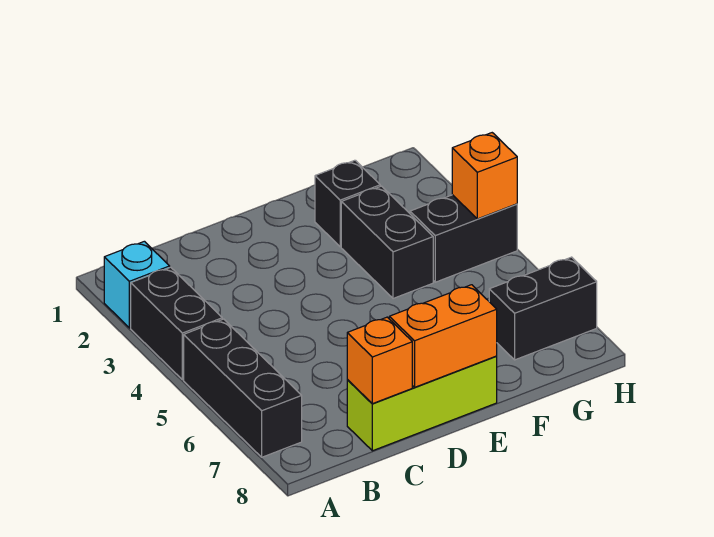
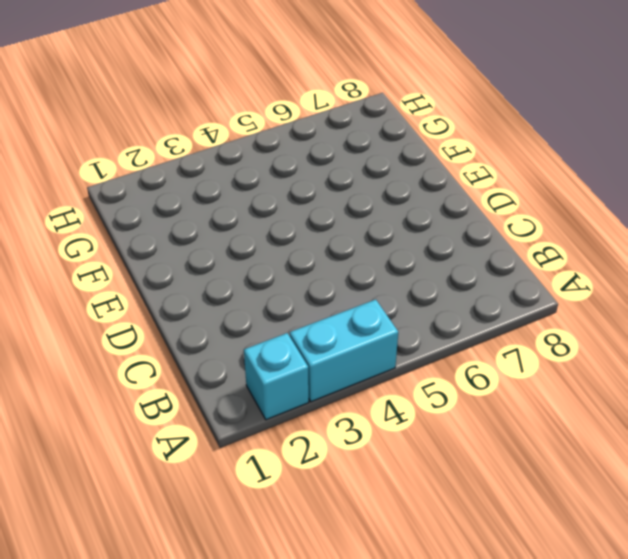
cyan 1x2 brick [290,299,398,402] -> black 1x2 brick [131,267,222,380]
none -> black 1x3 brick [184,319,302,457]
none -> lime 1x3 brick [347,356,497,451]

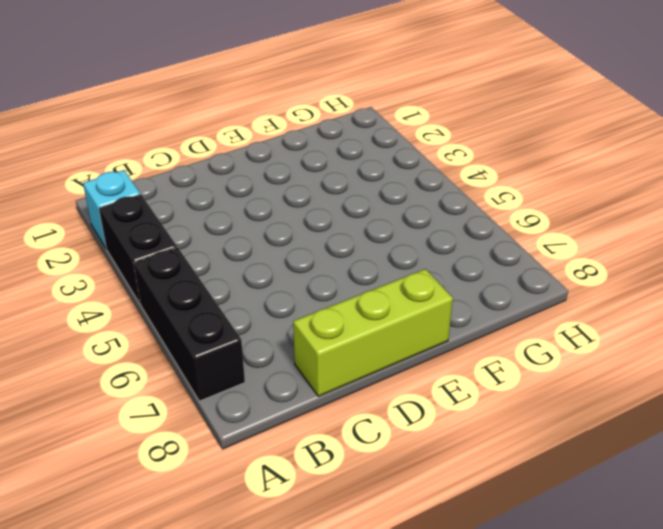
none -> black 1x1 brick [315,160,380,247]
none -> black 1x2 brick [341,186,433,299]

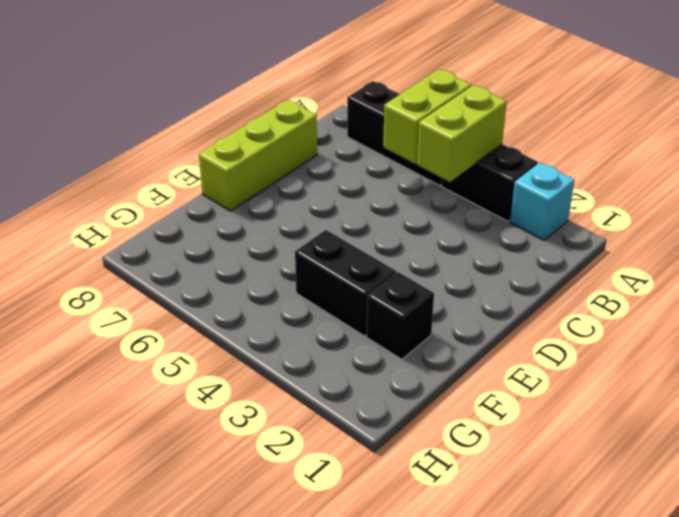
lime 1x2 brick [417,85,507,182] -> none
lime 1x2 brick [383,69,471,164] -> none
none -> black 1x2 brick [410,195,517,282]
none -> black 1x2 brick [489,257,597,360]

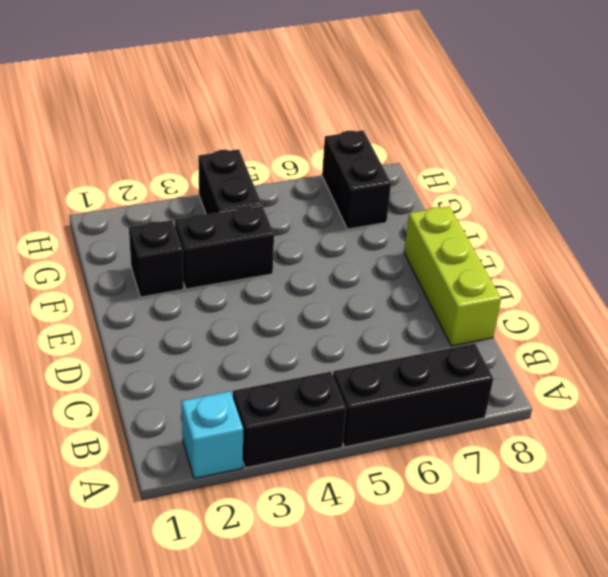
none -> orange 1x1 brick [347,317,412,404]
none -> orange 1x2 brick [389,285,497,387]

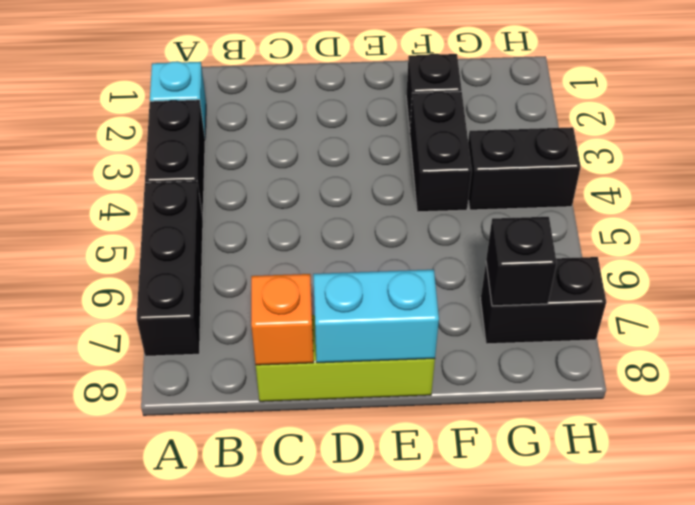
cyan 1x2 brick [313,270,439,363] -> orange 1x2 brick [389,285,497,387]
black 1x1 brick [486,217,557,306] -> none
none -> orange 1x1 brick [452,133,517,219]

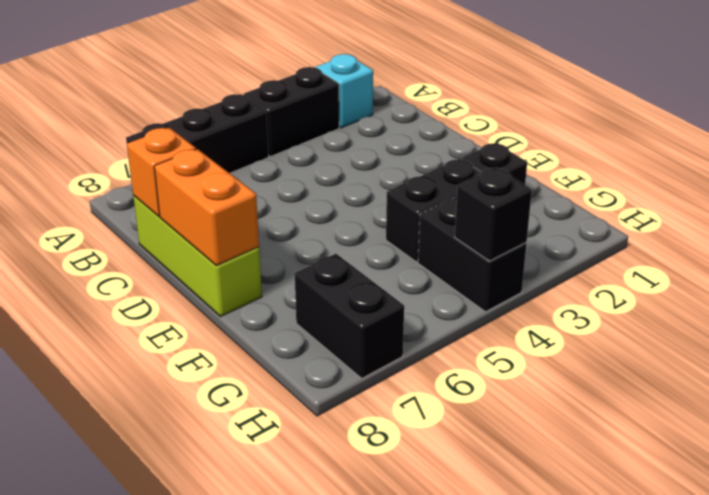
black 1x1 brick [455,167,532,261] -> orange 1x1 brick [452,133,517,219]

